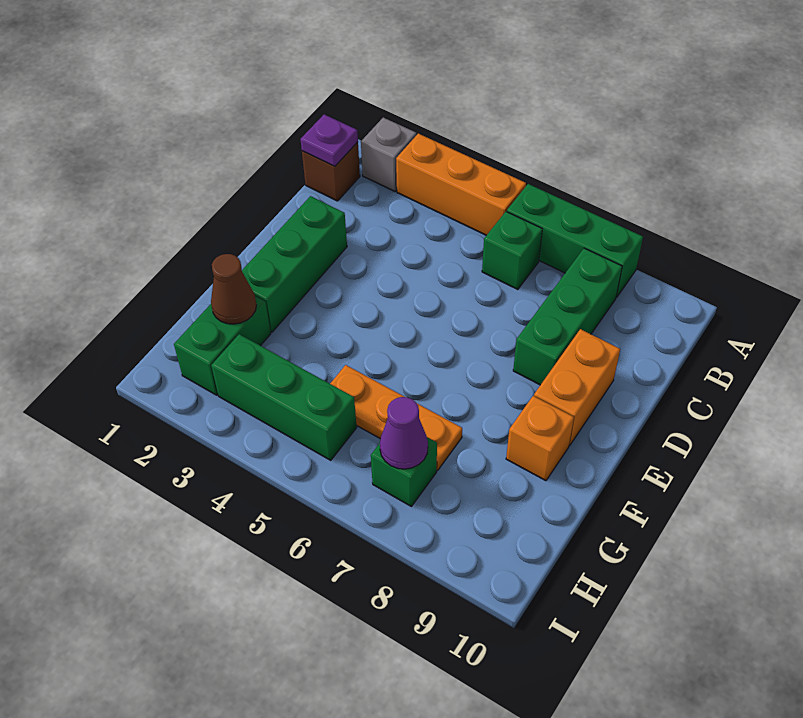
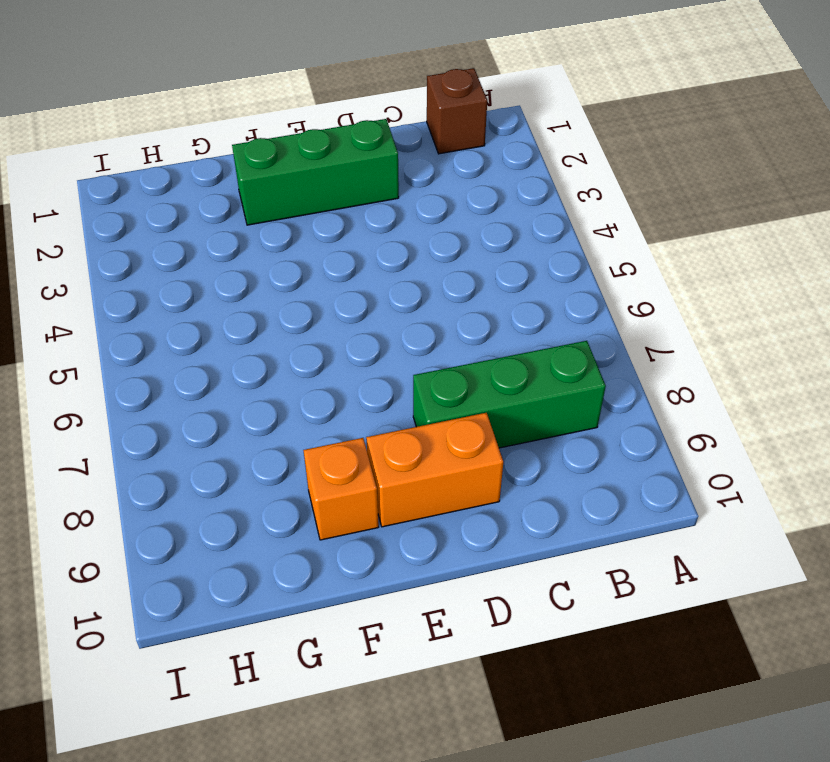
none -> grey 1x1 brick [361,117,417,191]
none -> orange 1x3 brick [396,134,526,235]
none -> green 1x3 brick [507,184,643,298]

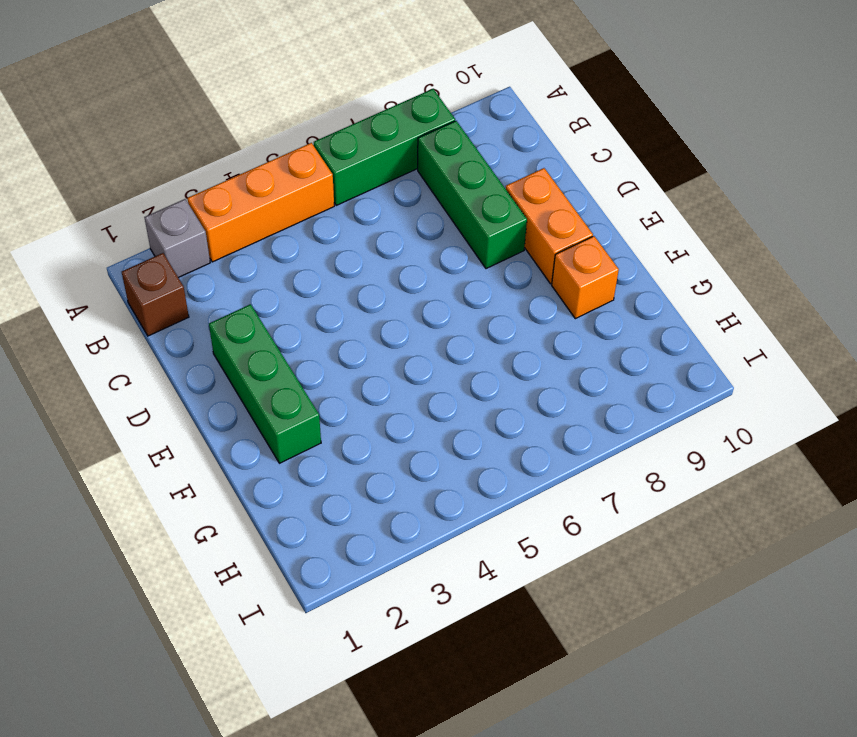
none -> green 1x1 brick [482,211,542,289]
none -> green 1x2 brick [174,296,271,395]
none -> orange 1x3 plate [330,365,462,470]

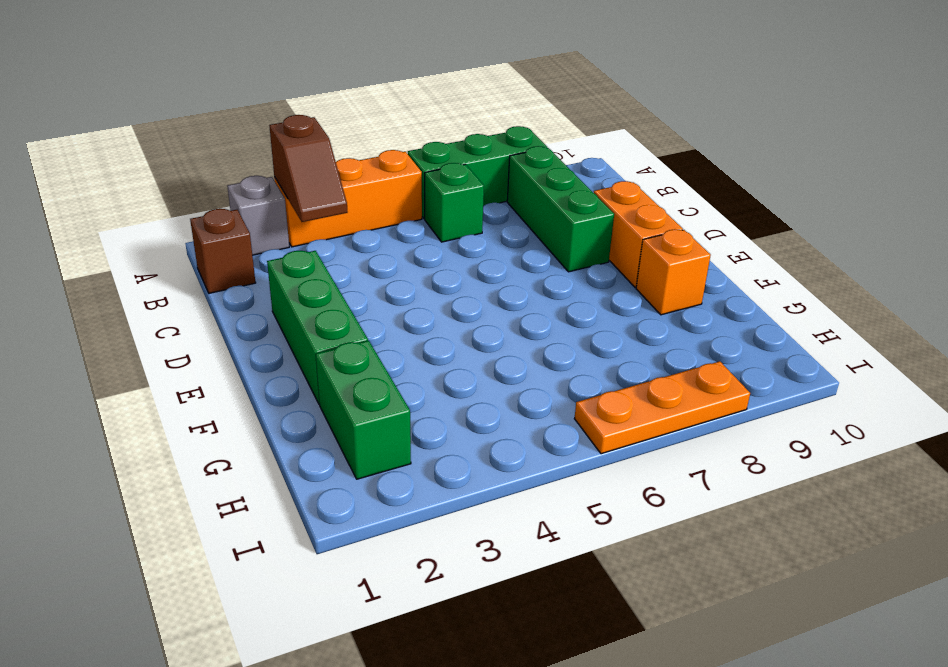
brown 1x2 slope [269,115,348,222] -> none
orange 1x3 plate [574,361,750,454] -> orange 1x3 plate moved to [330,365,462,470]
none -> green 1x3 brick [211,334,357,460]
none -> green 1x1 brick [371,437,437,506]
none -> purple 1x1 plate [301,114,358,166]

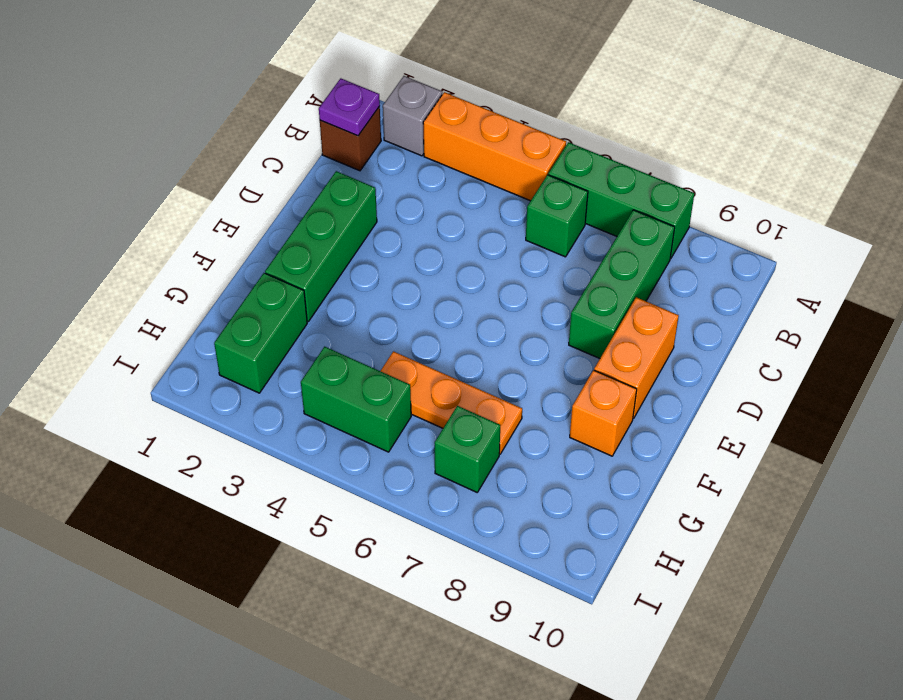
green 1x2 brick [301,347,411,452] -> green 1x3 brick [211,334,357,460]
none -> brown 1x1 cone [211,254,257,324]
none -> purple 1x1 cone [380,397,428,469]

